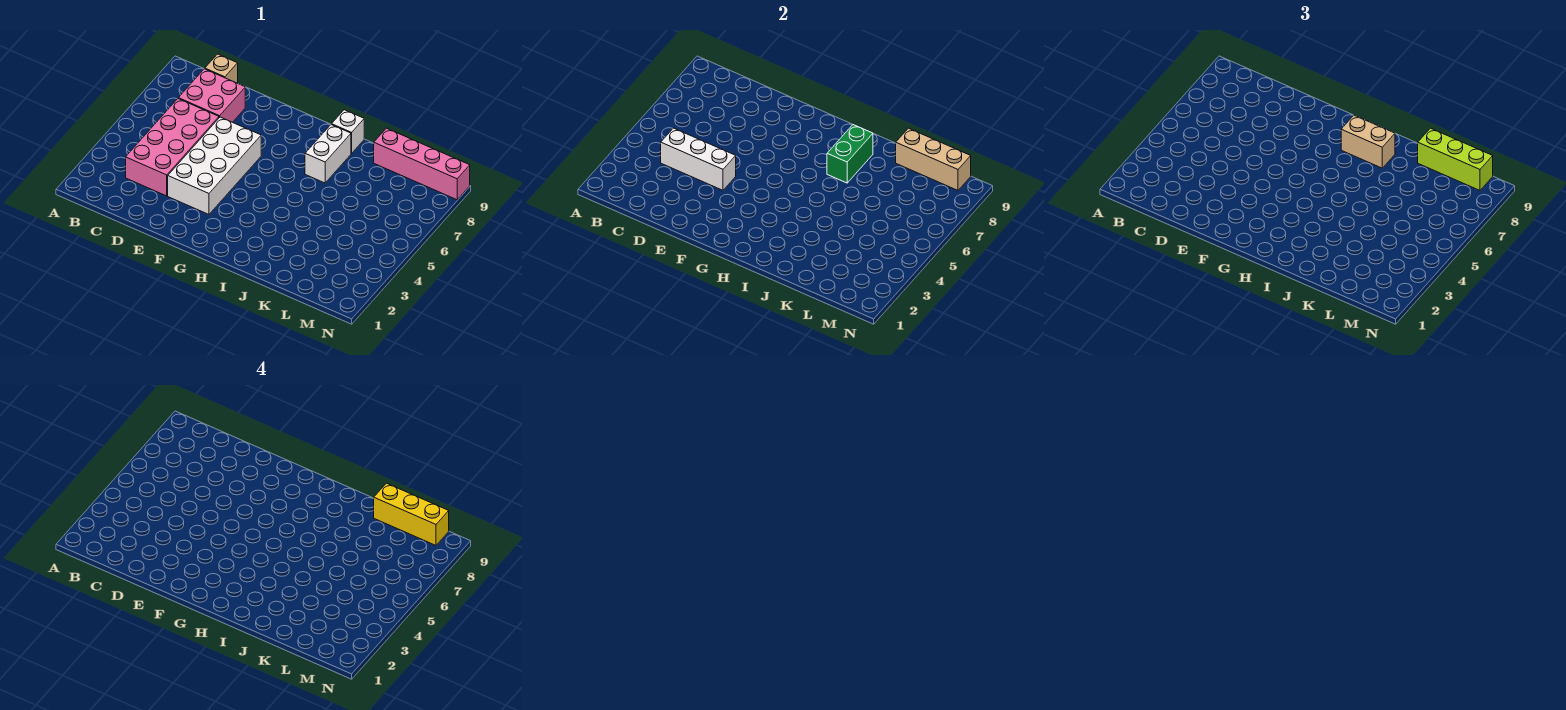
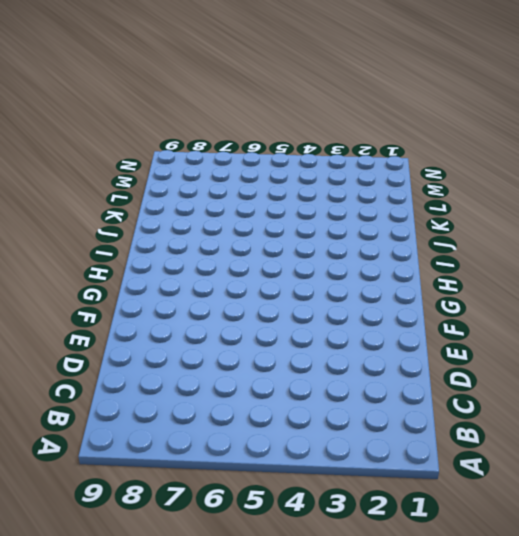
none -> pink 2x4 brick [126,99,219,196]
none -> pink 2x2 brick [178,69,245,122]
none -> tan 1x1 brick [205,54,238,83]

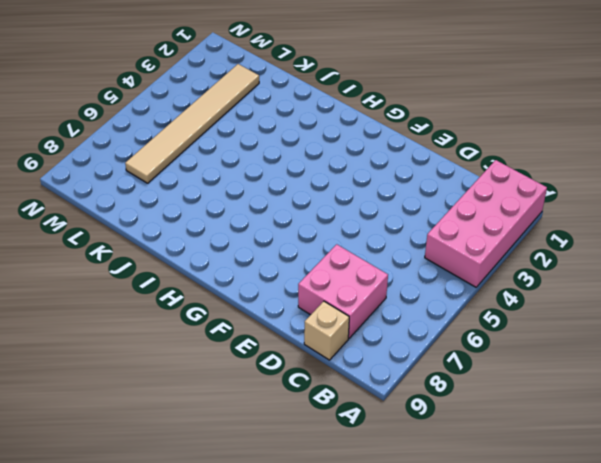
pink 2x4 brick [425,160,547,287] -> pink 2x4 brick moved to [126,99,219,196]
tan 1x6 tile [125,64,259,183] -> none
none -> white 2x4 brick [168,117,261,214]
none -> white 1x2 brick [305,125,351,183]
none -> white 1x1 brick [332,110,364,153]

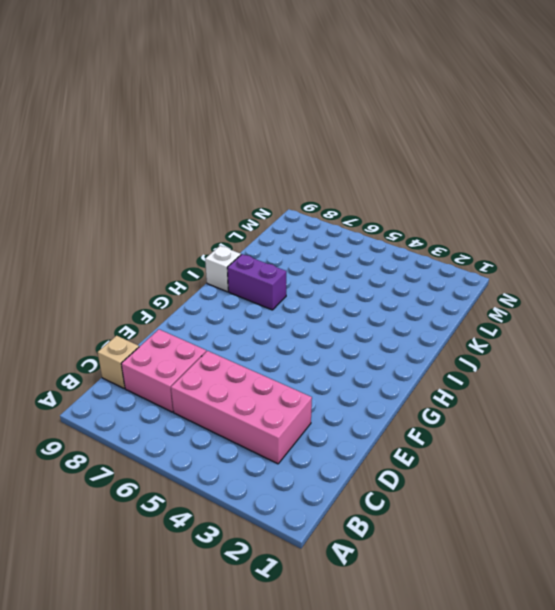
purple 1x2 brick [227,254,286,310] -> white 1x2 brick [305,125,351,183]
none -> white 2x4 brick [168,117,261,214]
none -> pink 1x4 brick [374,128,470,200]
none -> white 1x3 brick [661,128,736,190]

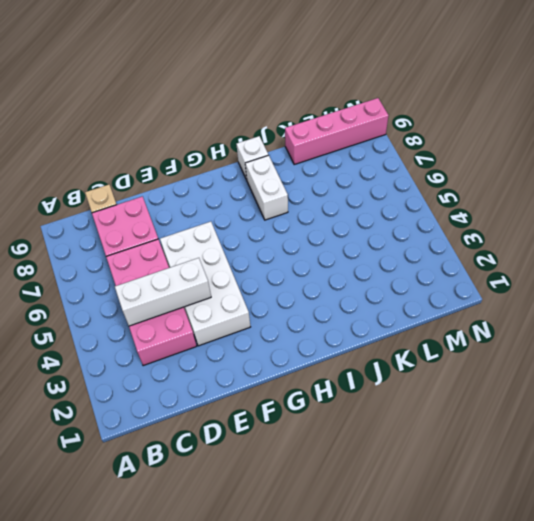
none -> green 1x2 brick [827,125,873,183]
none -> tan 1x3 brick [896,128,971,190]
none -> tan 1x2 brick [1341,115,1395,168]

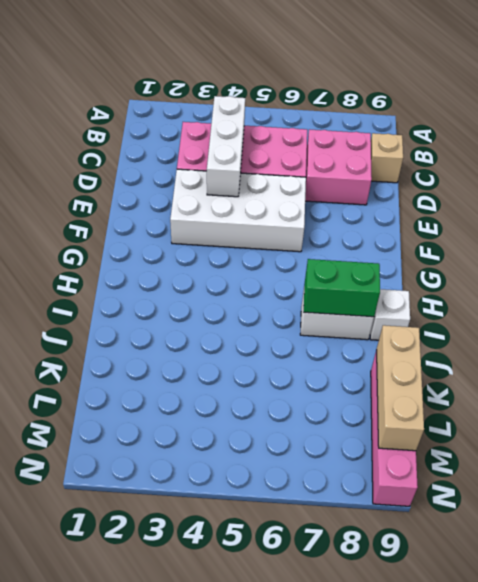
none -> tan 1x2 brick [1341,115,1395,168]
none -> lime 1x3 brick [1418,128,1493,190]
none -> yellow 1x3 brick [374,483,449,545]

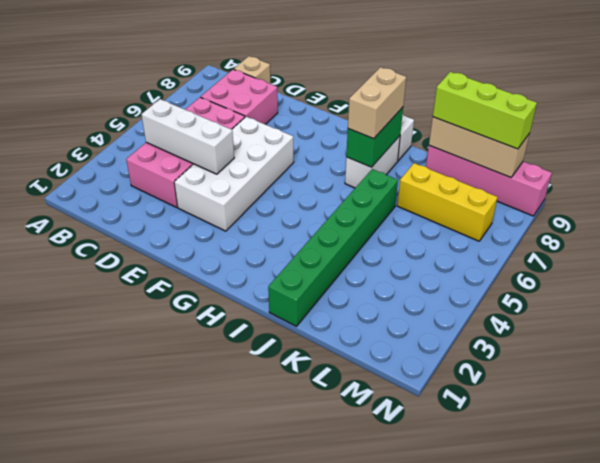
tan 1x2 brick [348,67,406,139] -> tan 1x2 brick turned to [1341,115,1395,168]
green 1x6 brick [268,169,398,326] -> none
yellow 1x3 brick [397,163,498,241] -> yellow 1x3 brick moved to [374,483,449,545]

